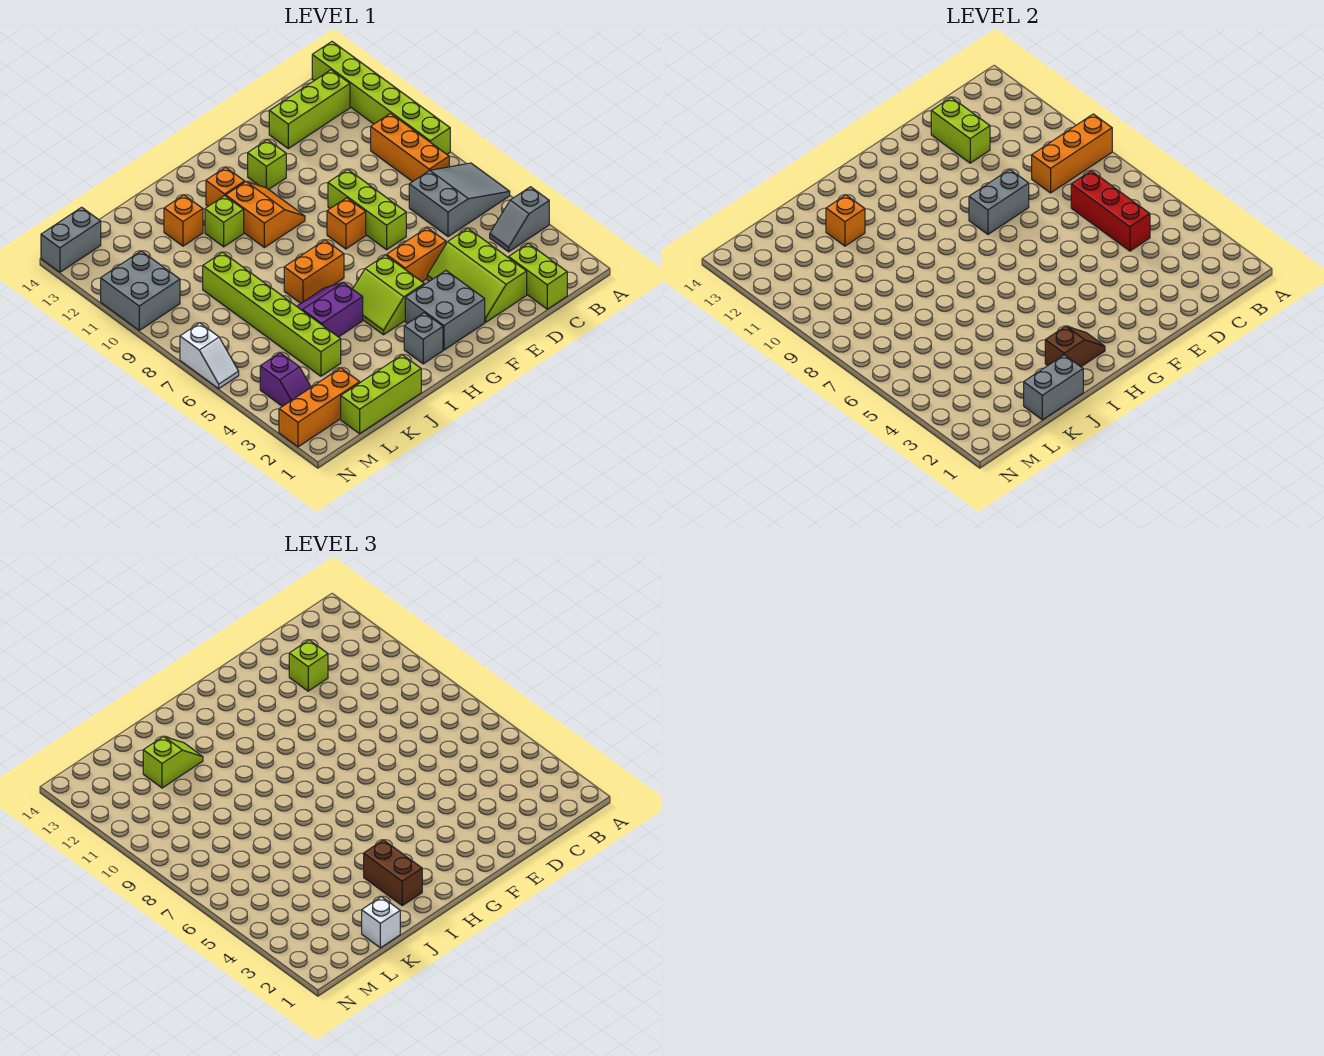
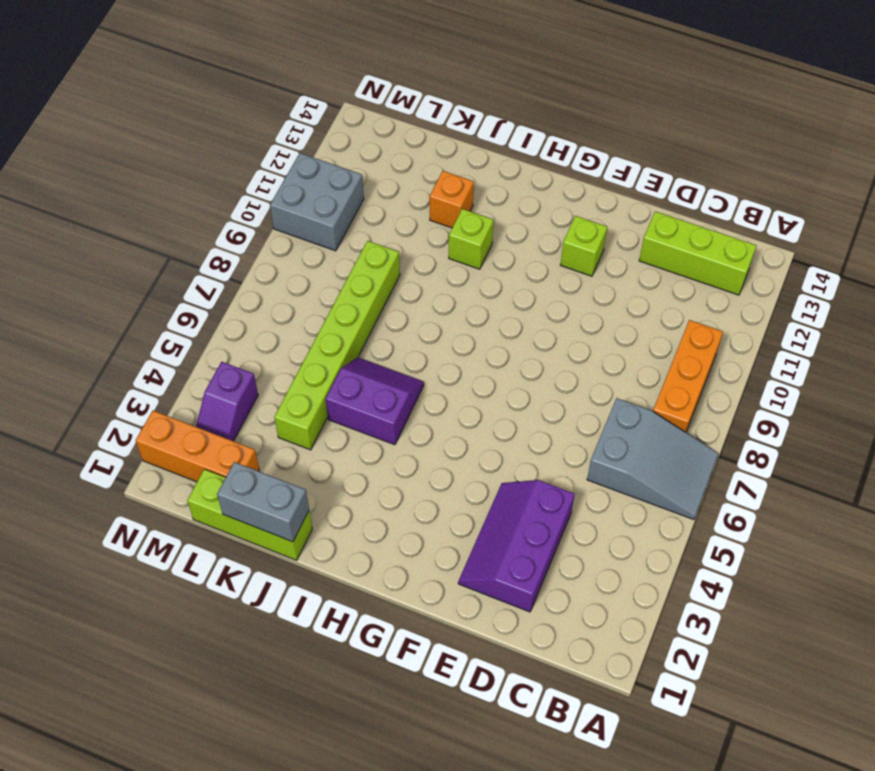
purple 2x3 slope [458,480,575,612] -> lime 2x3 slope [427,228,527,322]
none -> grey 1x2 slope [490,187,549,252]
none -> lime 1x6 brick [312,42,450,154]
none -> lime 1x2 brick [509,244,567,309]
none -> orange 1x2 brick [387,228,446,281]

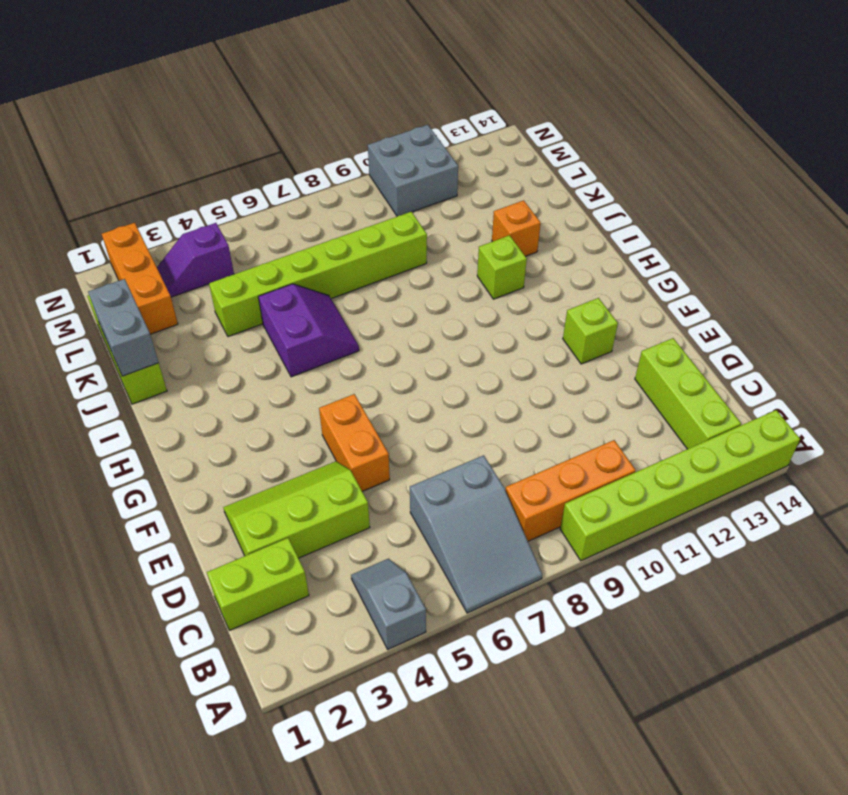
none -> lime 1x3 brick [328,170,406,250]
none -> grey 2x2 brick [405,271,485,350]
none -> orange 1x1 brick [327,198,366,249]
none -> lime 2x2 slope [353,255,424,335]

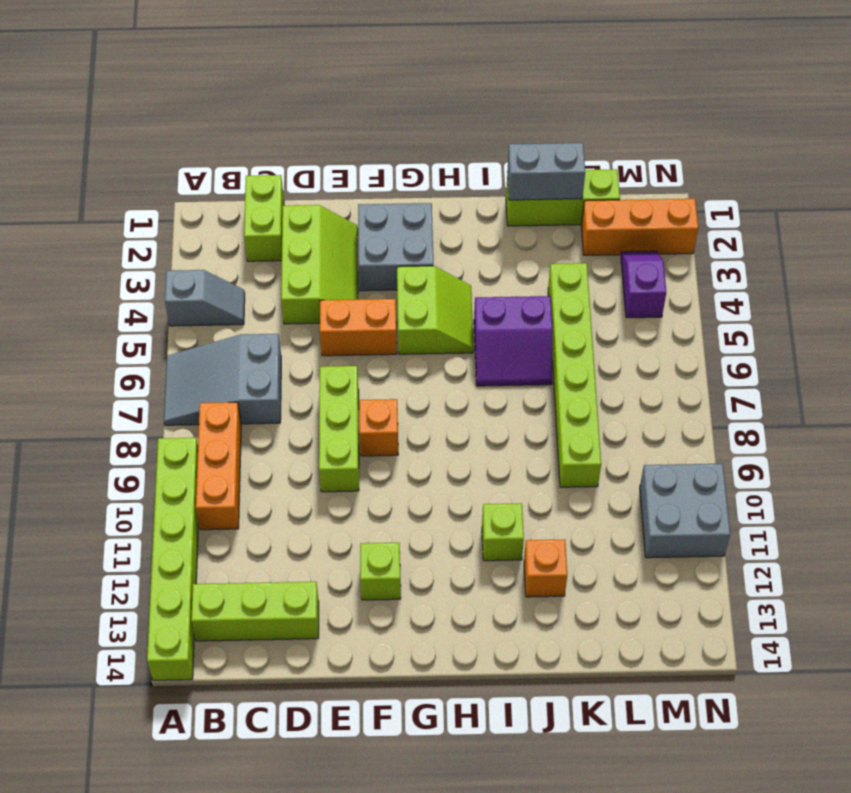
none -> orange 2x2 slope [226,181,305,248]
none -> grey 1x1 brick [404,313,443,364]
none -> orange 1x2 brick [284,240,344,303]
none -> orange 1x1 brick [206,167,245,206]

